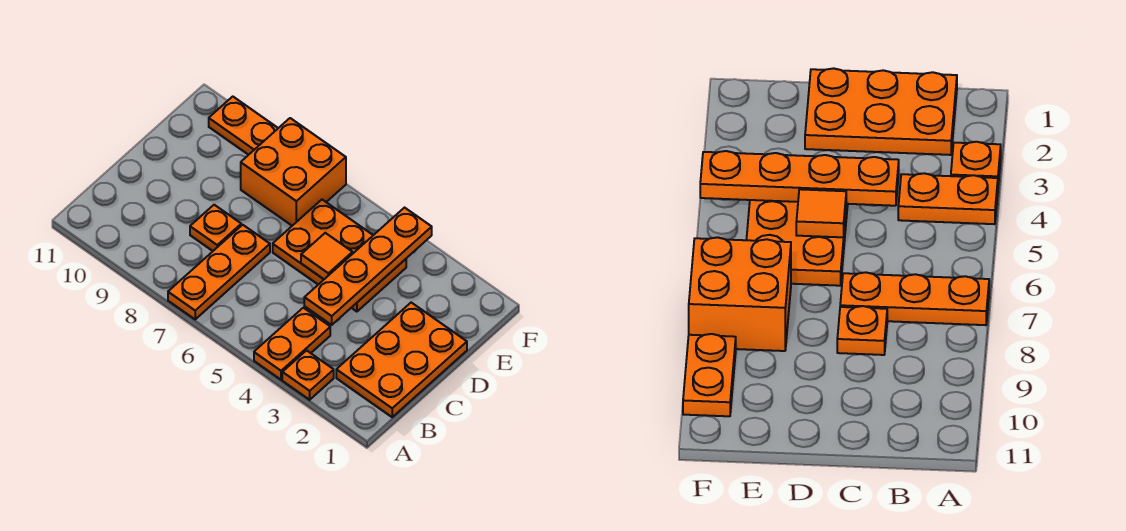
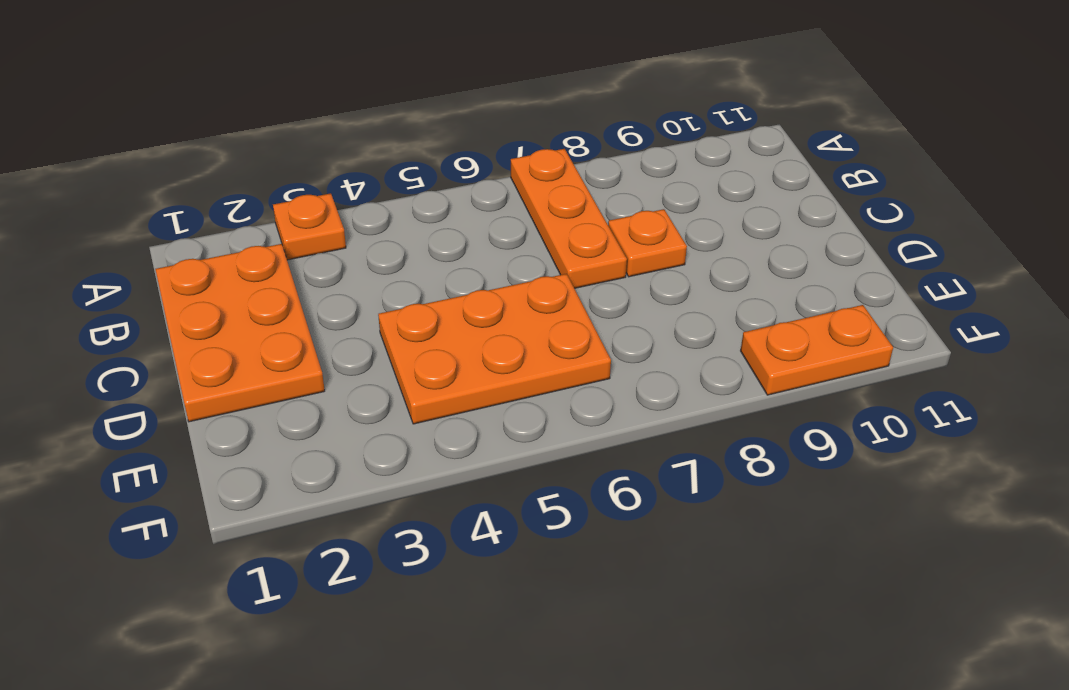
none -> orange 1x2 plate [254,308,330,380]
none -> orange 2x2 brick [241,118,346,226]

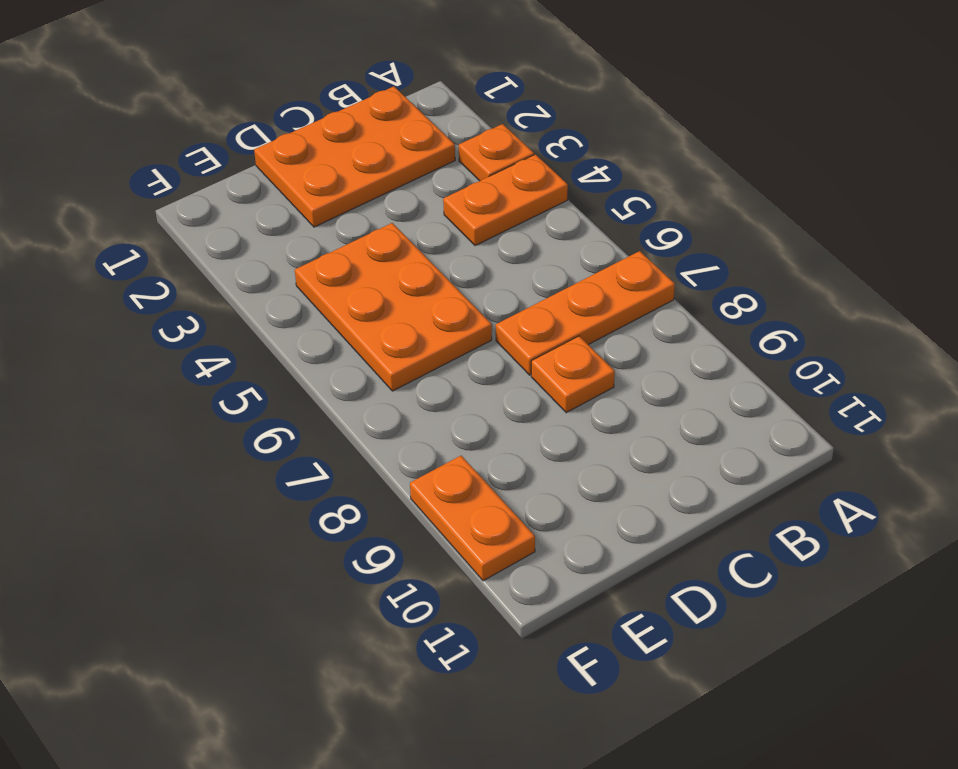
none -> orange 2x2 brick [241,118,346,226]
none -> orange 1x4 plate [304,208,432,325]

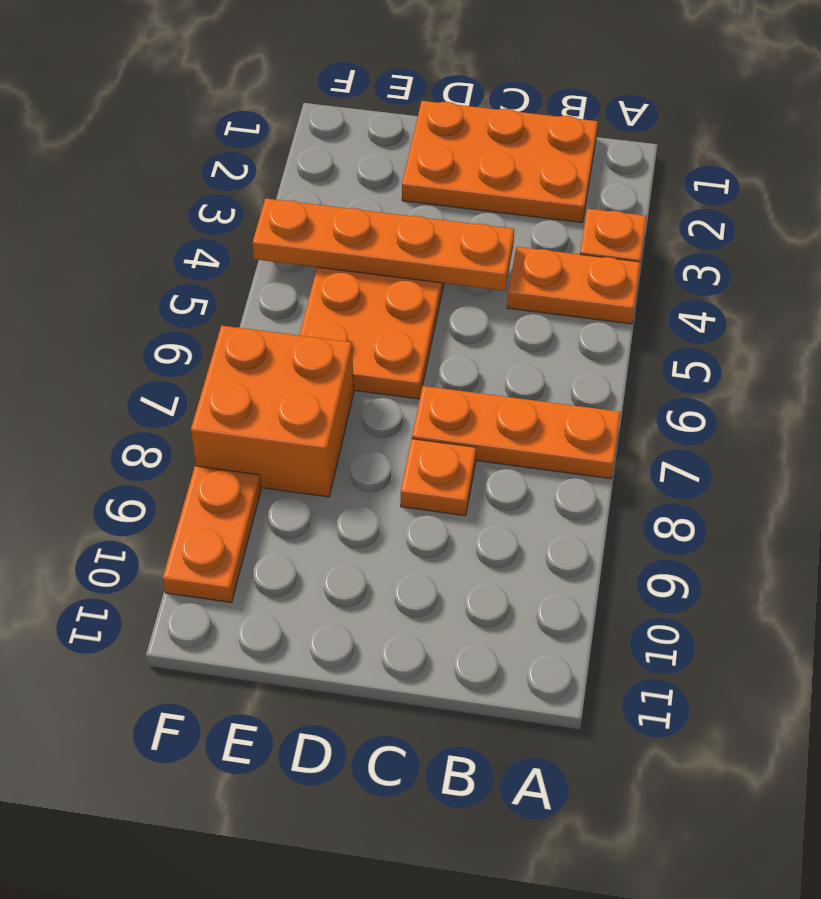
none -> orange 1x1 tile [301,233,353,279]

